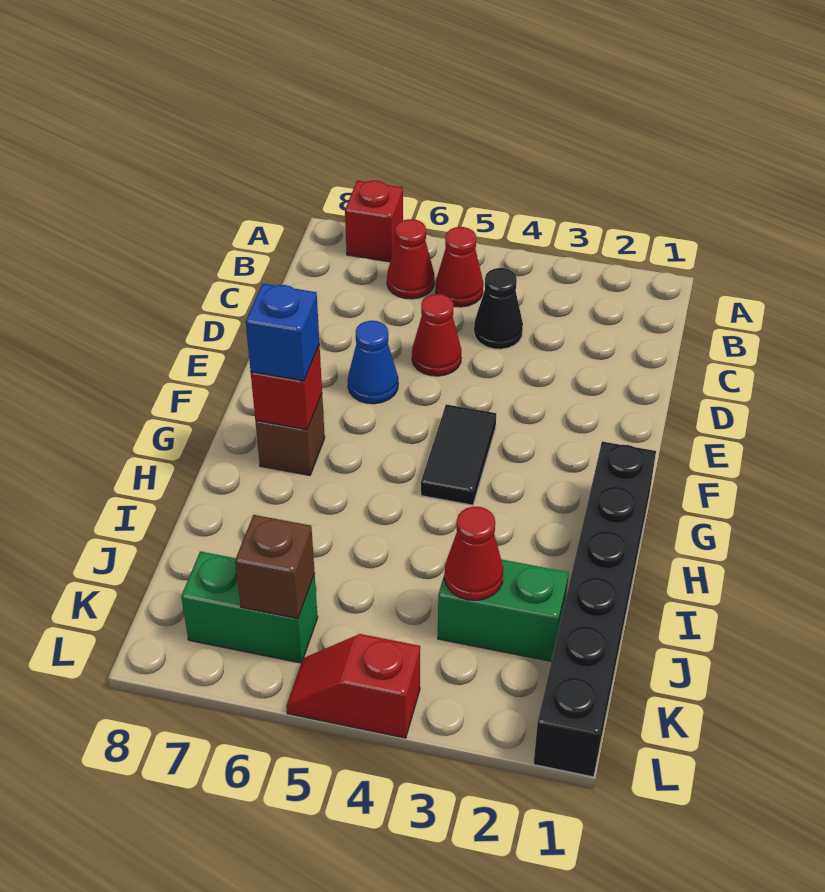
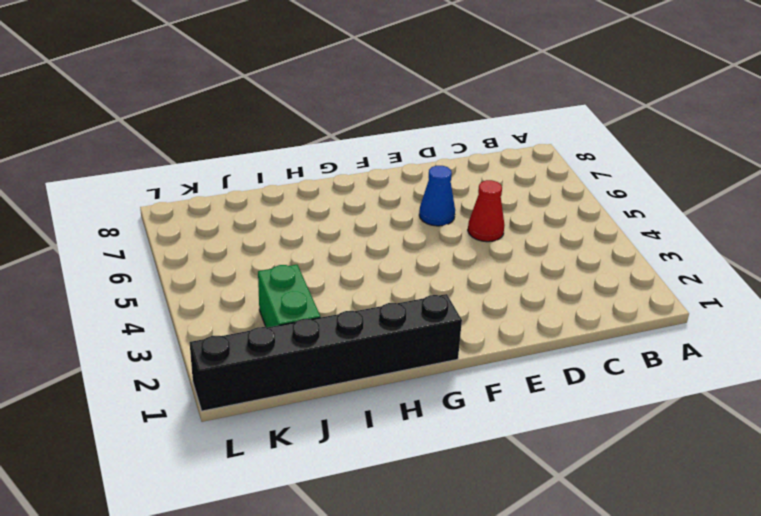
none -> red 1x1 brick [345,180,403,262]
none -> red 1x1 cone [436,227,483,307]
none -> red 1x1 cone [387,219,434,299]

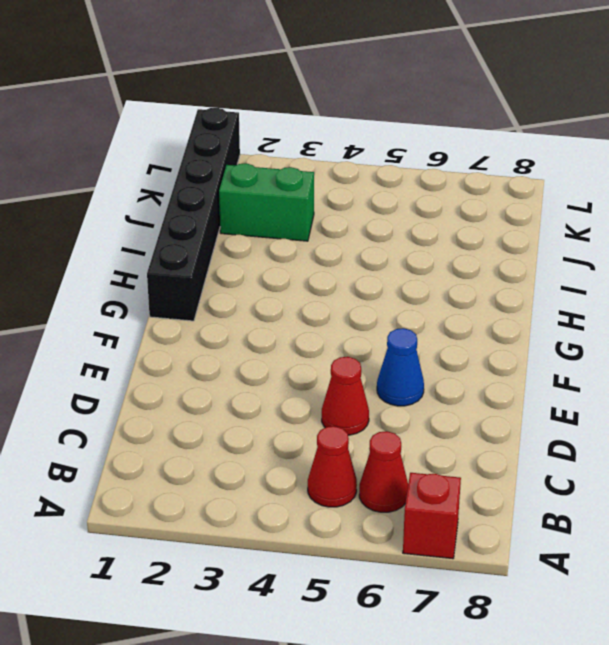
none -> black 1x1 cone [474,268,523,349]
none -> black 1x2 tile [421,404,496,505]
none -> brown 1x1 brick [255,394,325,475]

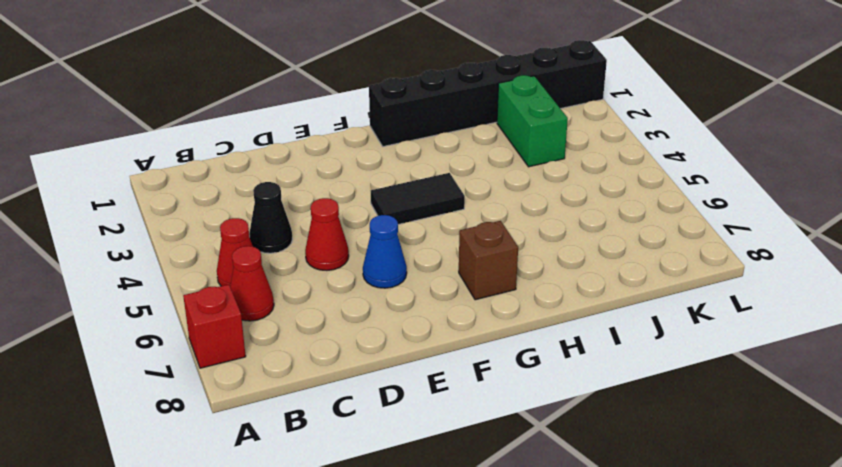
none -> green 1x2 brick [181,551,318,663]
none -> red 1x2 slope [286,634,420,738]
none -> red 1x1 brick [251,344,322,430]

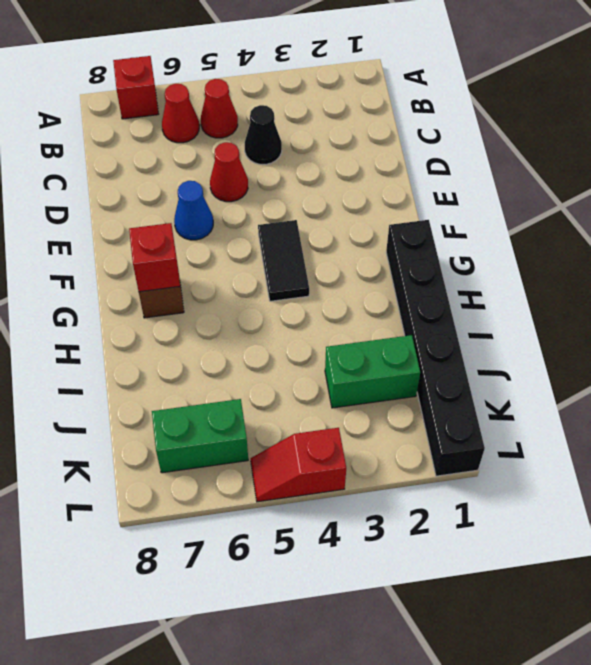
none -> red 1x1 cone [444,507,503,600]
none -> brown 1x1 brick [235,515,315,619]
none -> blue 1x1 brick [246,283,319,381]

